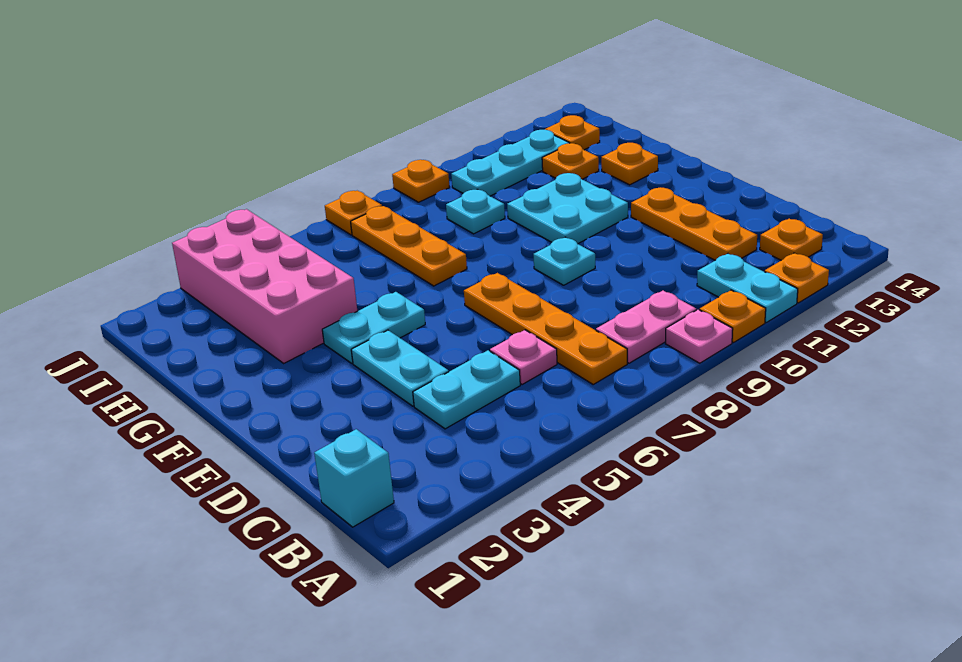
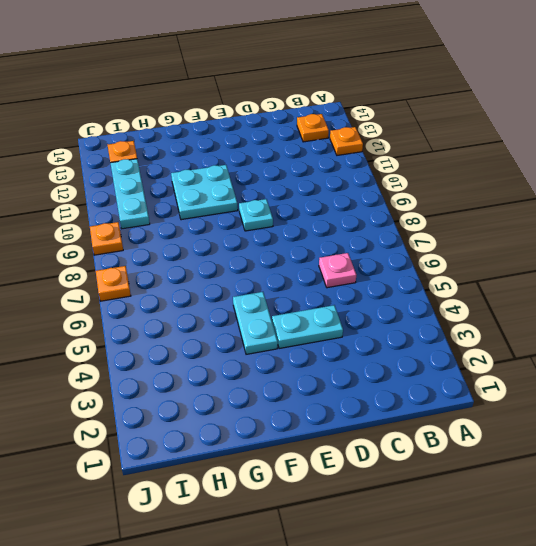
none -> pink 1x1 plate [666,310,733,363]
none -> orange 1x1 plate [700,290,766,343]
none -> cyan 1x2 plate [697,254,798,322]

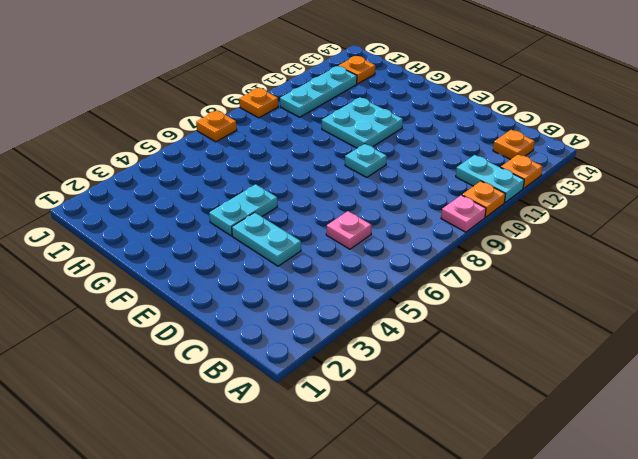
none -> cyan 1x1 brick [314,429,394,527]
none -> orange 1x4 plate [464,273,627,384]
none -> pink 1x2 plate [596,291,696,363]

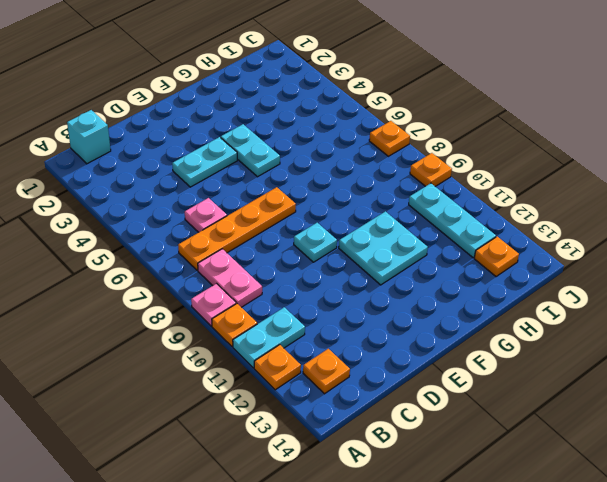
none -> cyan 1x2 plate [413,350,520,429]
none -> orange 1x3 plate [631,188,757,260]
none -> pink 2x4 brick [172,209,357,363]

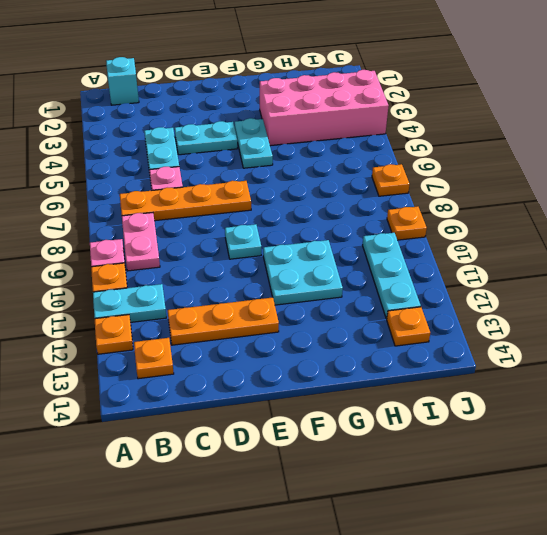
none -> orange 1x3 plate [351,206,467,286]
none -> orange 1x1 plate [601,143,658,185]
none -> cyan 1x1 plate [446,189,505,234]

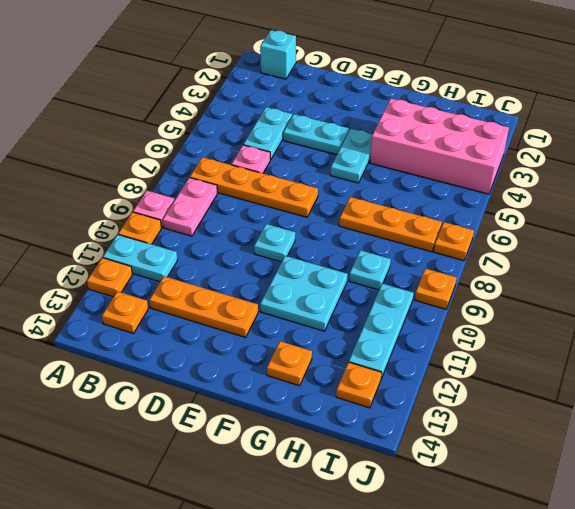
none -> orange 1x1 plate [542,143,599,179]

